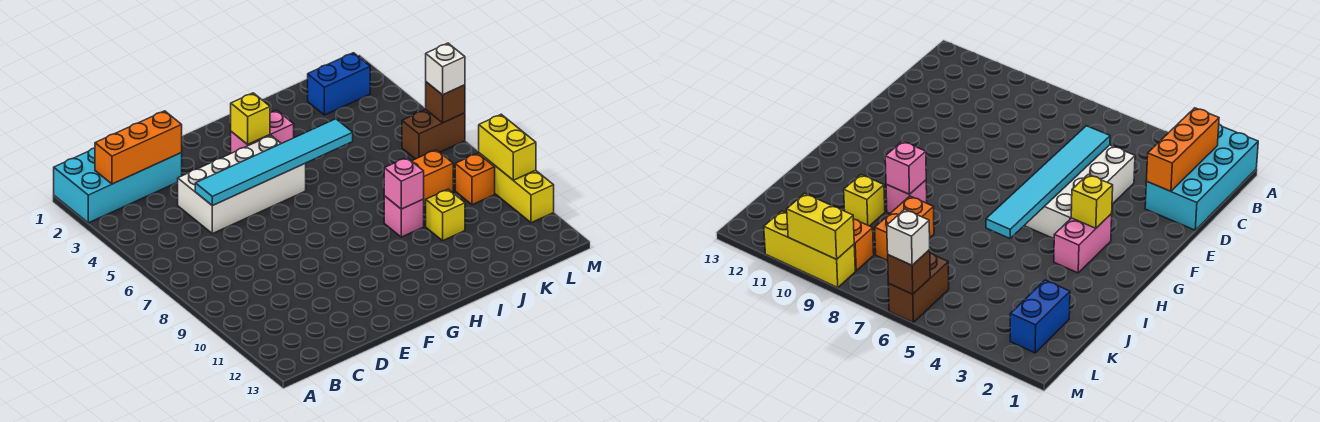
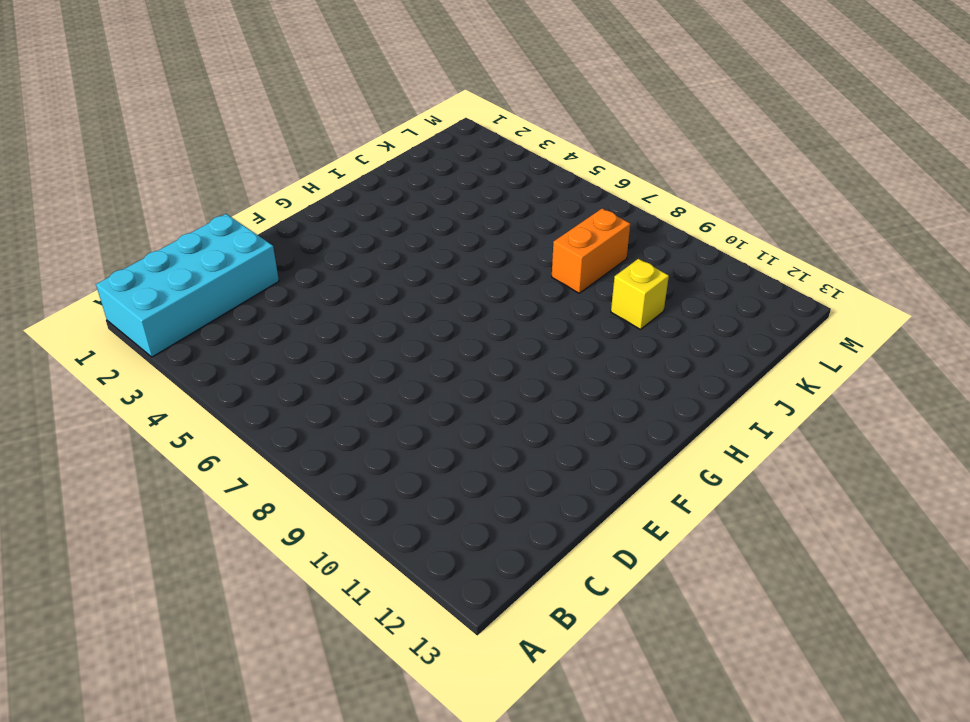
none -> white 2x4 brick [178,136,306,234]
none -> pink 1x2 brick [231,110,294,153]
none -> pink 1x1 brick [384,196,424,237]

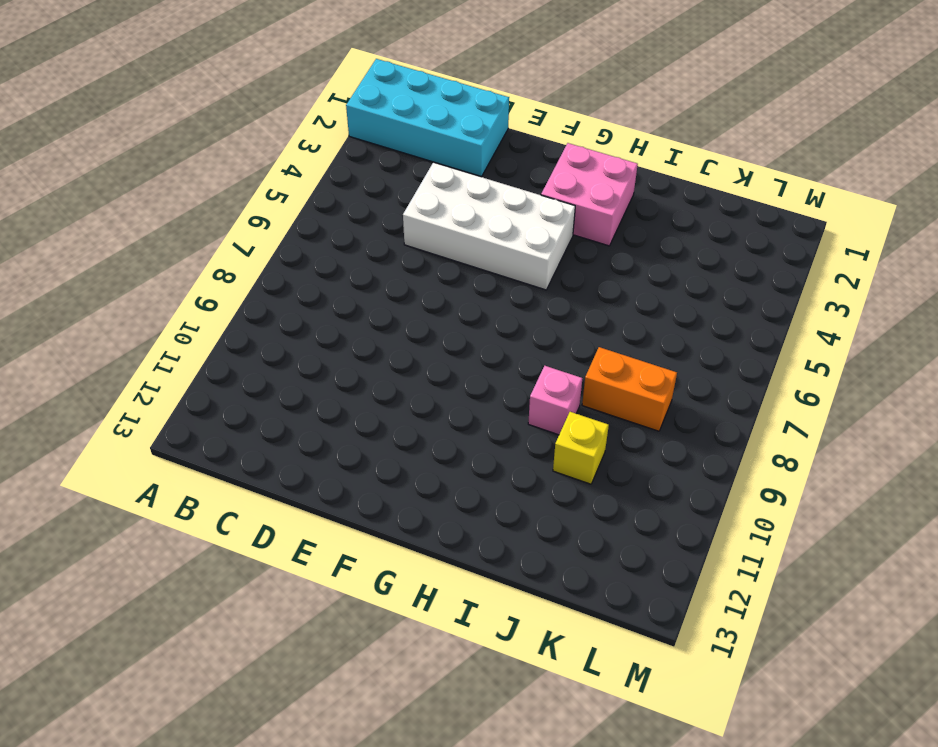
pink 2x2 brick [541,143,638,246] -> pink 1x2 brick [231,110,294,153]
none -> blue 1x2 brick [308,53,370,115]
none -> brown 1x2 brick [402,110,465,159]
none -> orange 1x1 brick [455,153,495,205]

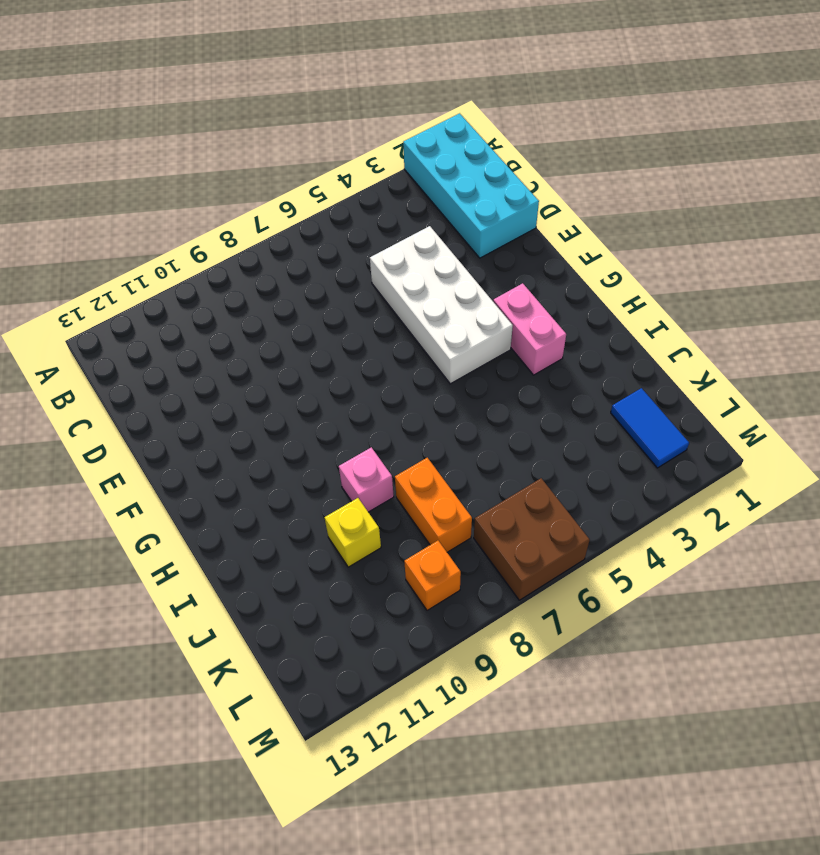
blue 1x2 tile [611,388,689,468] -> blue 1x2 brick [308,53,370,115]
brown 2x2 brick [474,478,590,600] -> brown 1x2 brick [402,110,465,159]
none -> yellow 1x3 brick [479,153,554,223]
none -> orange 1x3 brick [95,111,182,184]
none -> cyan 1x6 tile [195,119,353,206]

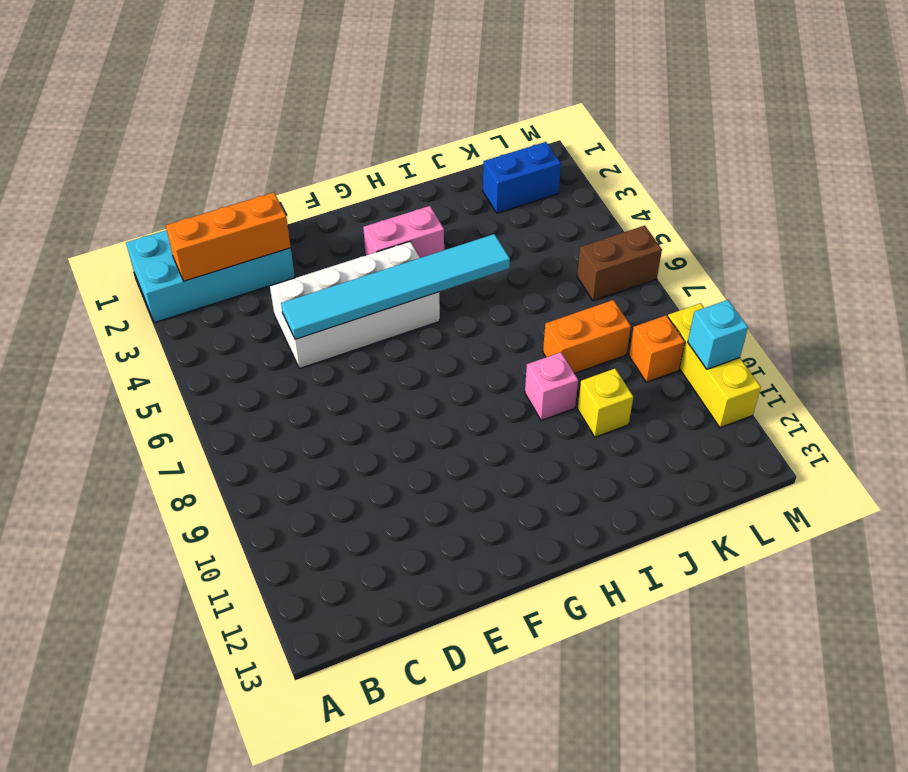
cyan 1x1 brick [688,300,748,369] -> yellow 1x2 brick [479,114,536,180]
none -> yellow 1x1 brick [231,93,270,144]
none -> pink 1x1 brick [384,157,424,209]
none -> brown 1x1 brick [426,82,465,123]

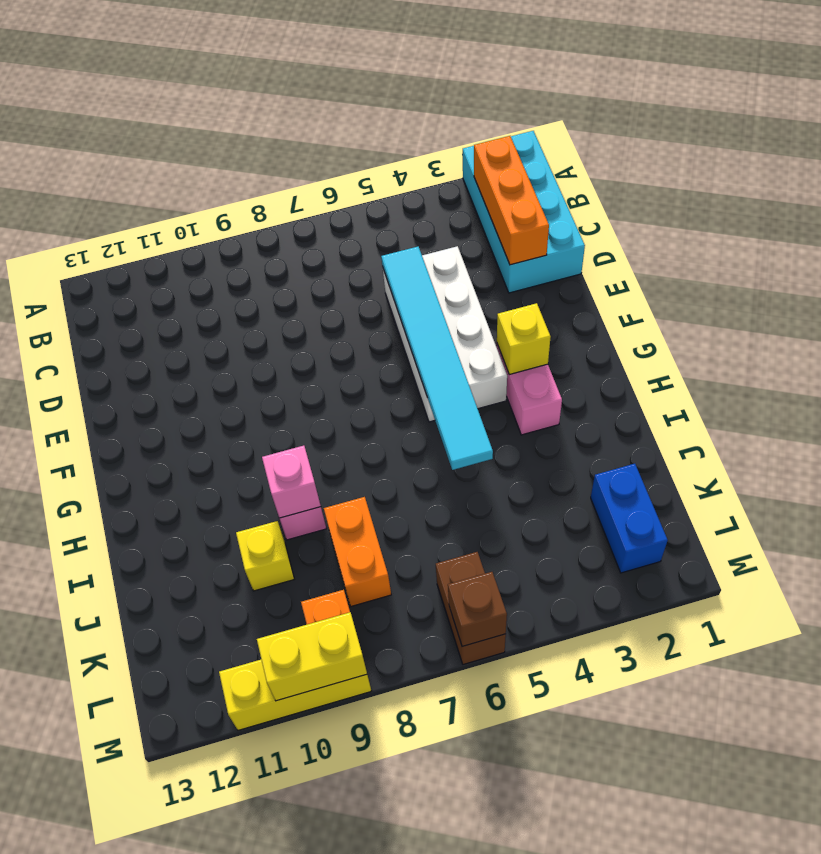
none -> white 1x1 brick [426,43,465,95]

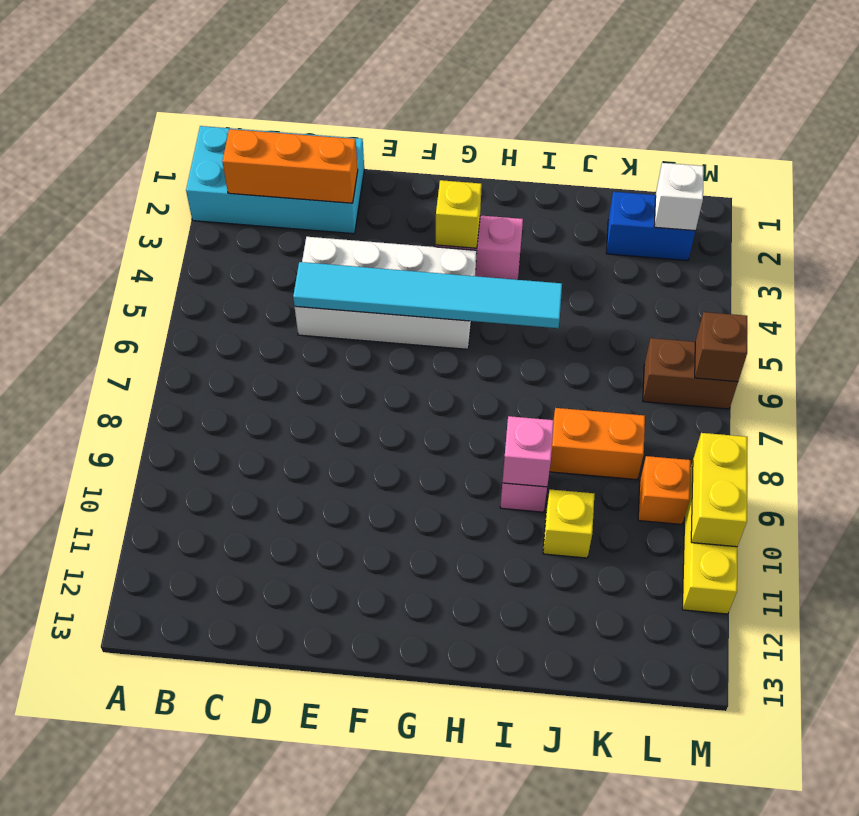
white 1x1 brick [654,163,704,231] -> white 1x1 brick moved to [426,43,465,95]

